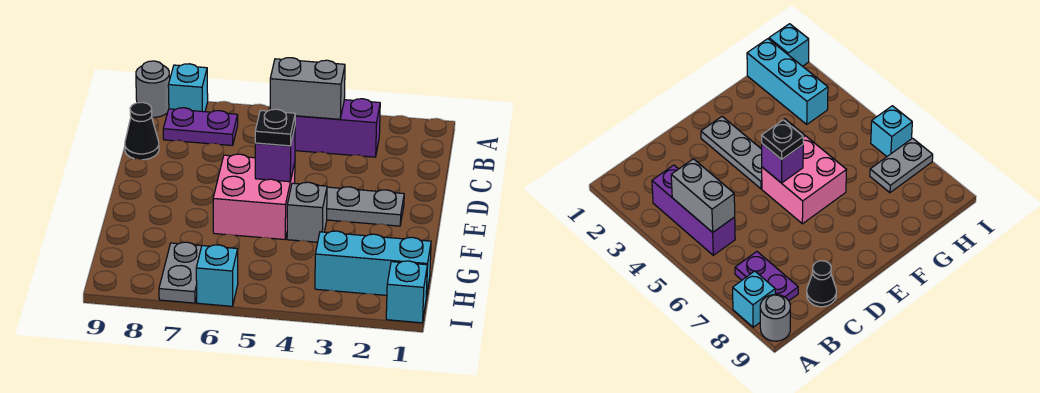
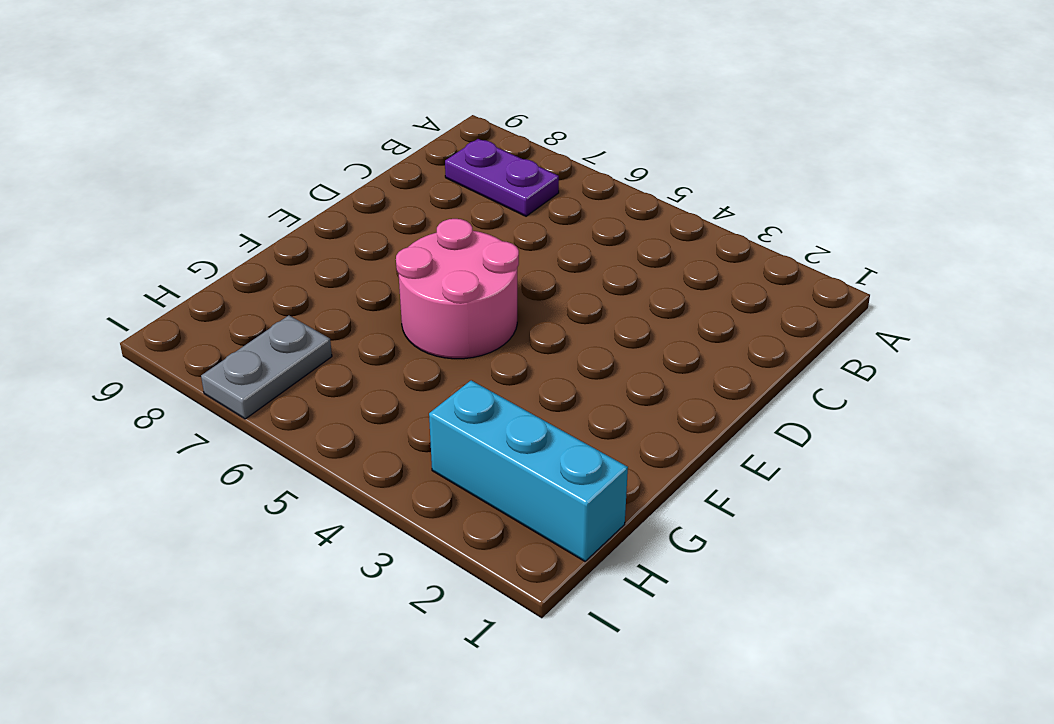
pink 2x2 round brick [396,219,519,359] -> pink 2x2 brick [213,154,295,239]
none -> cyan 1x1 brick [168,64,208,112]
none -> grey 1x1 round brick [136,61,170,117]
none -> purple 1x3 brick [295,99,380,157]

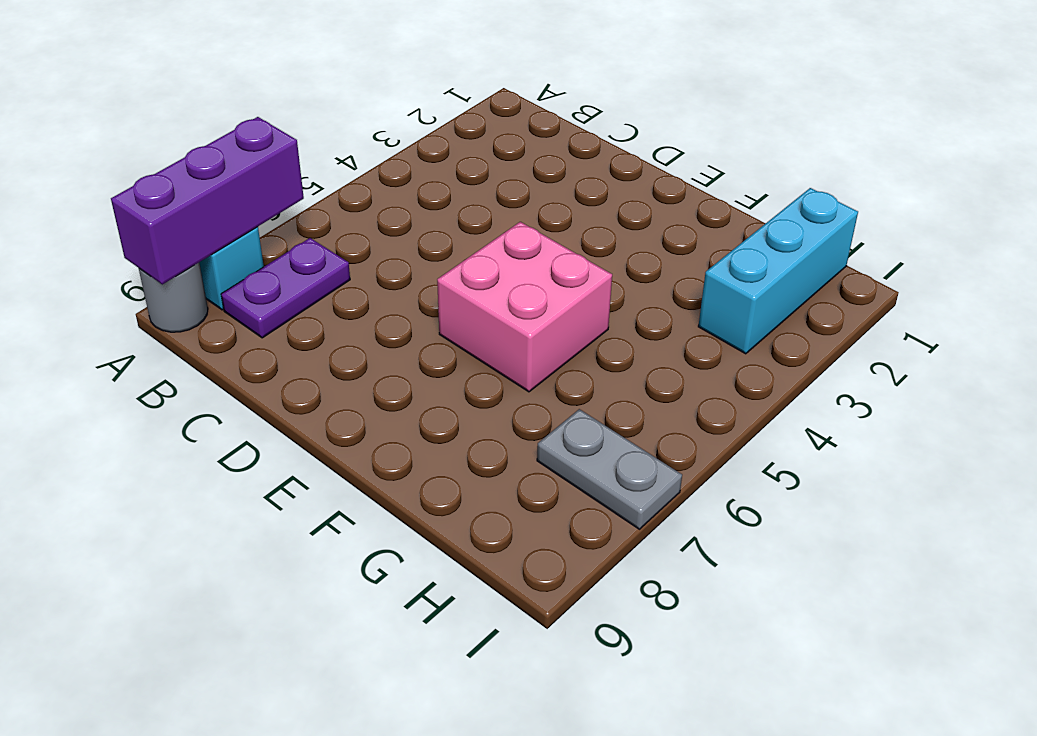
purple 1x3 brick [111,117,304,284] -> purple 1x3 brick moved to [295,99,380,157]
none -> black 1x1 cone [125,102,159,160]
none -> grey 1x3 plate [315,184,404,226]
none -> grey 1x1 brick [287,182,327,242]

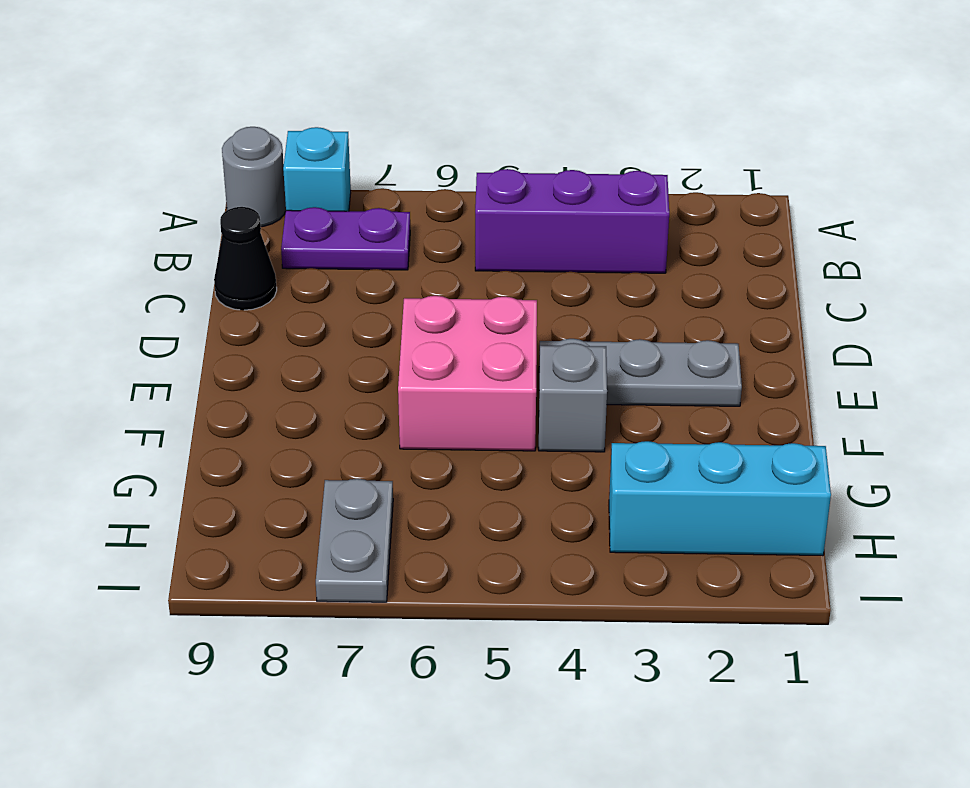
none -> cyan 1x1 brick [386,261,427,323]
none -> cyan 1x1 brick [196,245,238,306]
none -> grey 1x2 brick [270,58,345,119]

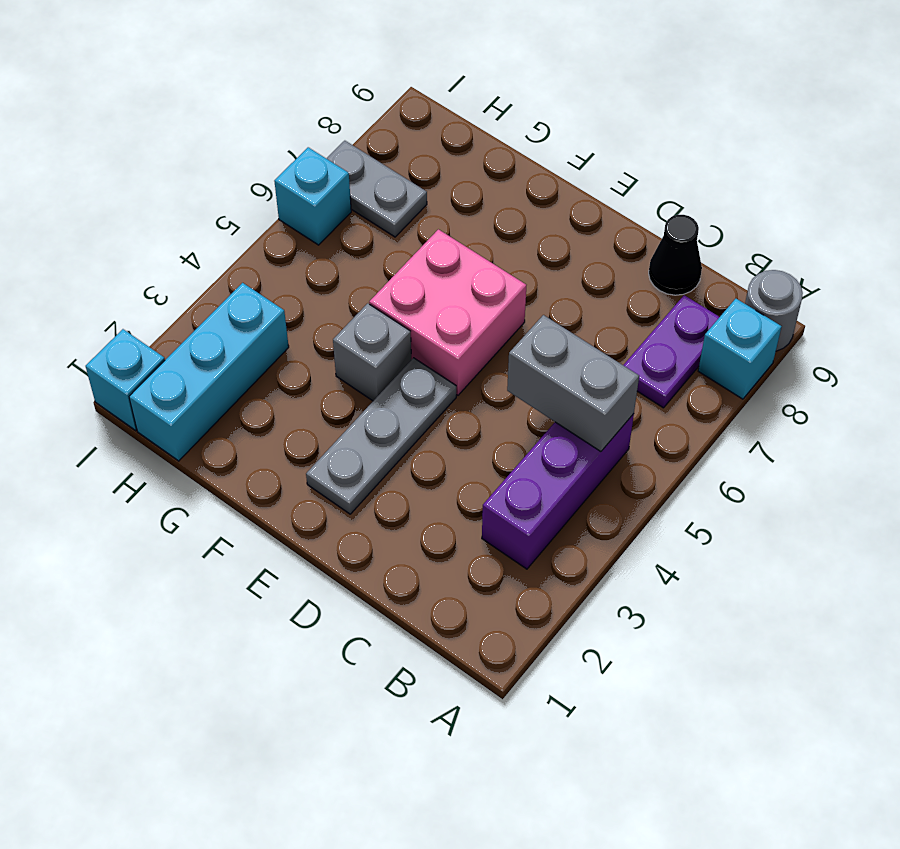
grey 1x2 brick [507,315,639,452] -> grey 1x2 brick turned to [270,58,345,119]
none -> purple 1x1 brick [255,128,295,182]
none -> black 1x1 plate [255,109,295,146]

